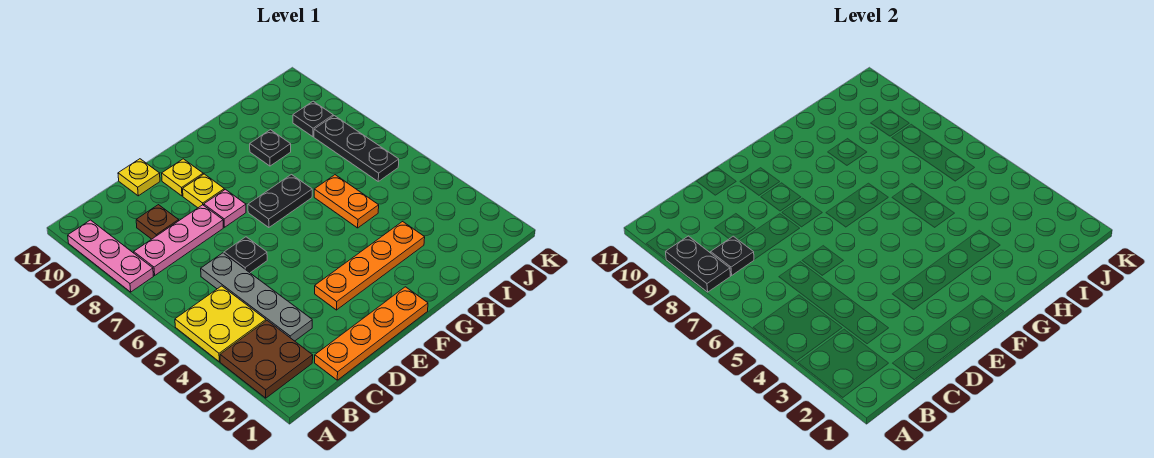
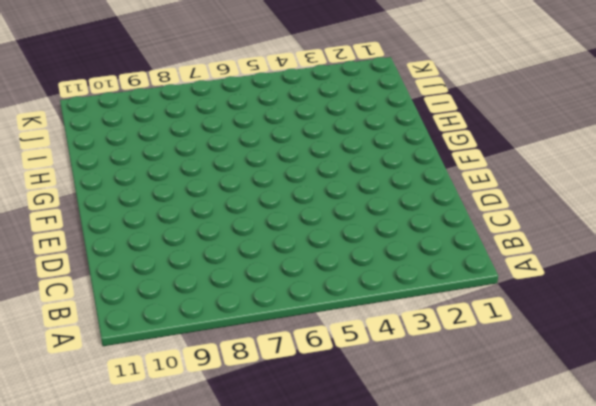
none -> brown 2x2 plate [220,321,313,398]
none -> yellow 2x2 plate [175,286,266,362]
none -> pink 1x3 plate [68,220,153,292]

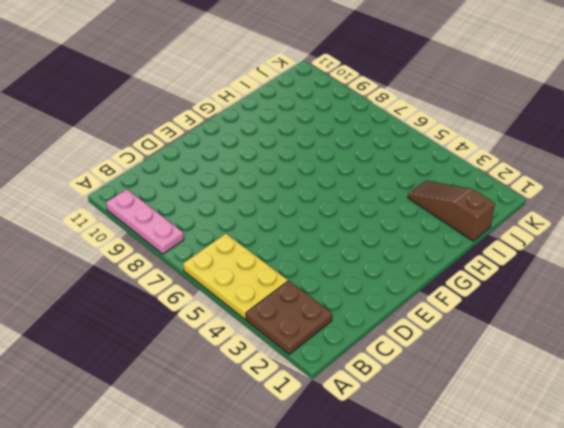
yellow 2x3 plate [183,234,288,319] -> yellow 2x2 plate [175,286,266,362]
brown 1x3 slope [408,181,495,241] -> none
none -> pink 1x3 plate [134,205,223,275]
none -> orange 1x4 plate [315,287,428,380]
none -> grey 1x4 plate [201,253,312,341]

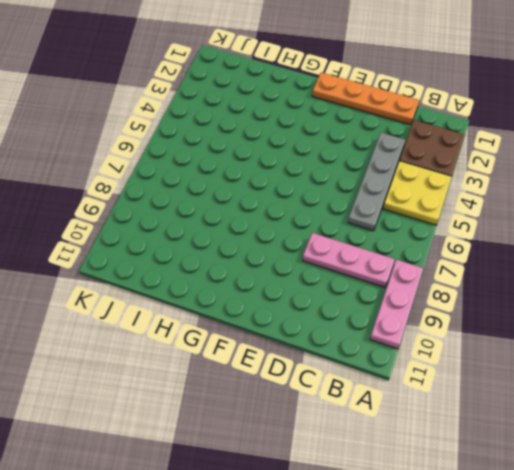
none -> brown 1x1 plate [136,205,179,239]
none -> black 1x1 plate [224,237,267,273]
none -> yellow 1x1 plate [118,159,160,196]

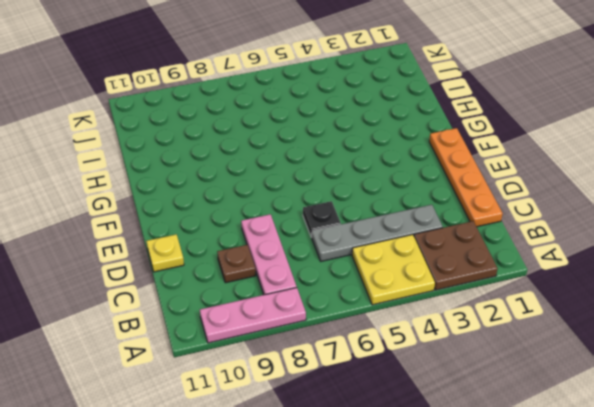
none -> orange 1x4 plate [315,222,425,310]
none -> pink 1x1 plate [204,189,246,227]
none -> yellow 1x1 plate [183,174,224,208]

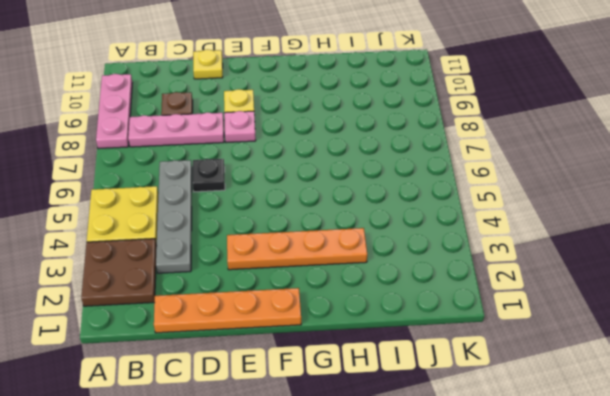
none -> yellow 1x1 plate [162,159,203,196]
none -> black 1x2 plate [248,175,312,228]
none -> orange 1x2 plate [314,175,379,228]

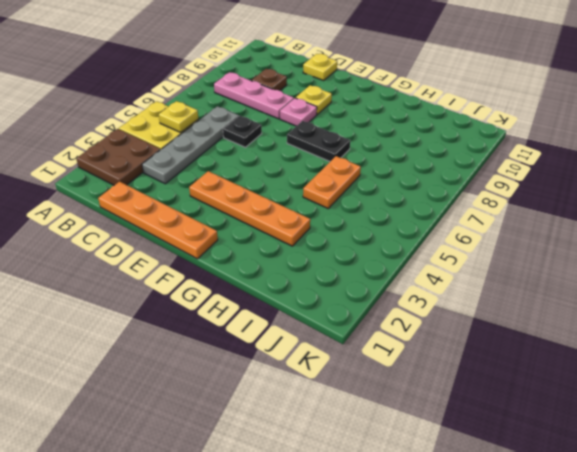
yellow 1x1 plate [159,101,198,132] -> yellow 1x1 plate moved to [162,159,203,196]
none -> pink 1x3 plate [68,220,153,292]
none -> black 1x1 plate [250,130,291,166]
none -> black 1x3 plate [314,116,399,181]

